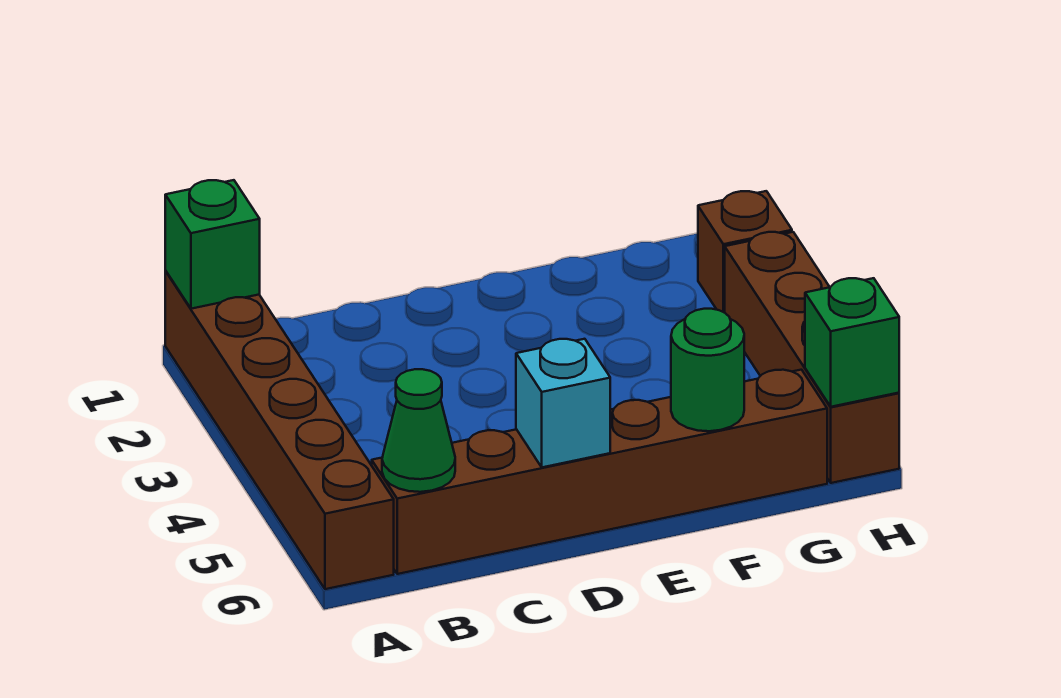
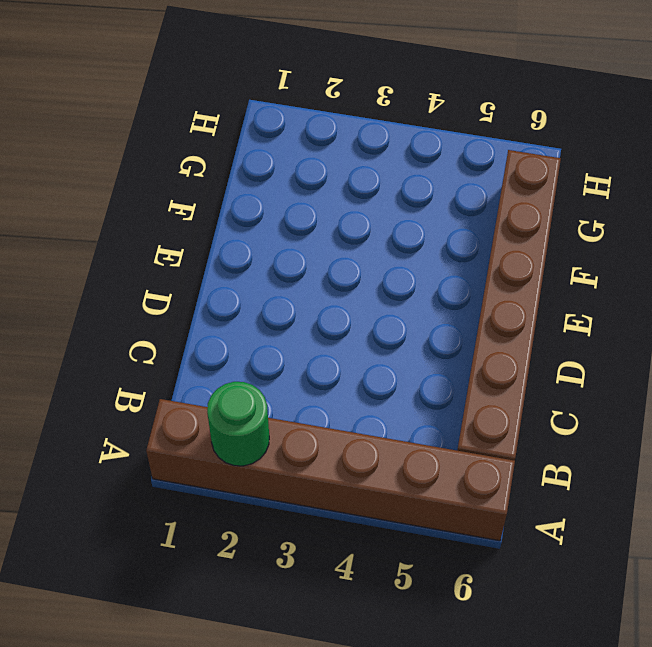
green 1x1 round brick [207,382,269,466] -> green 1x1 round brick moved to [671,309,744,431]
none -> brown 1x1 brick [698,191,792,313]
none -> brown 1x4 brick [725,232,899,483]

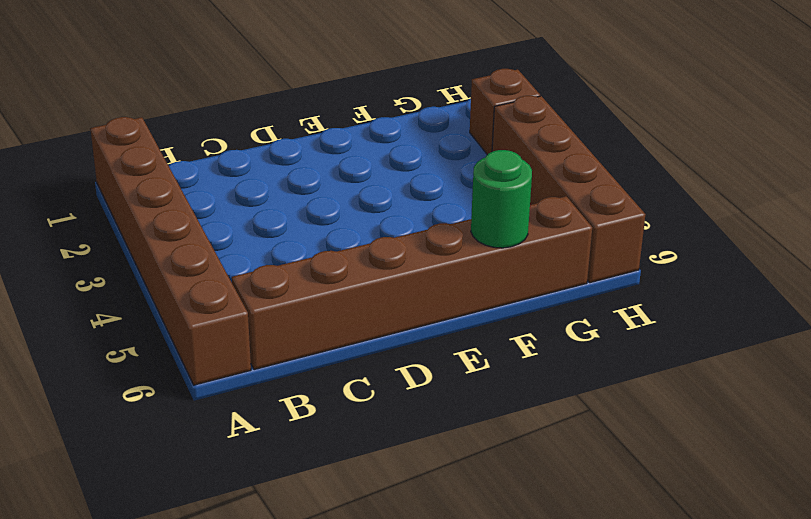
none -> green 1x1 brick [165,180,260,309]
none -> green 1x1 cone [382,369,455,492]

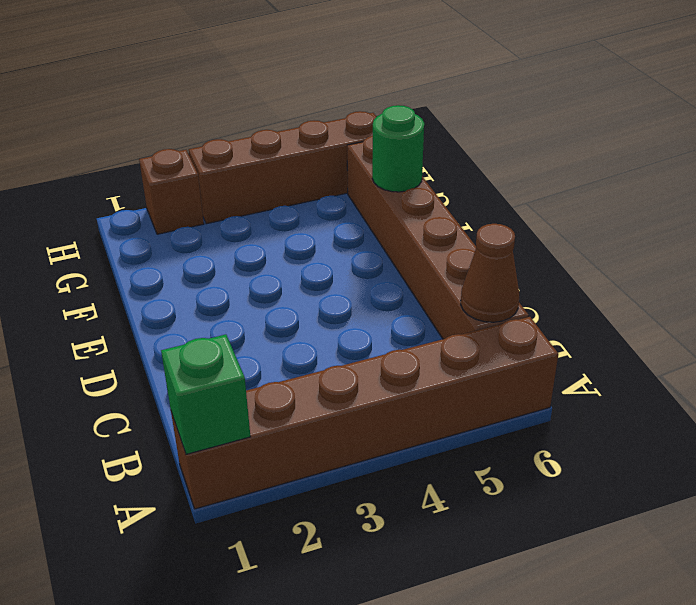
brown 1x1 cone [461,224,519,322] -> green 1x1 cone [382,369,455,492]
none -> cyan 1x1 brick [516,339,610,467]
none -> green 1x1 brick [805,278,899,407]

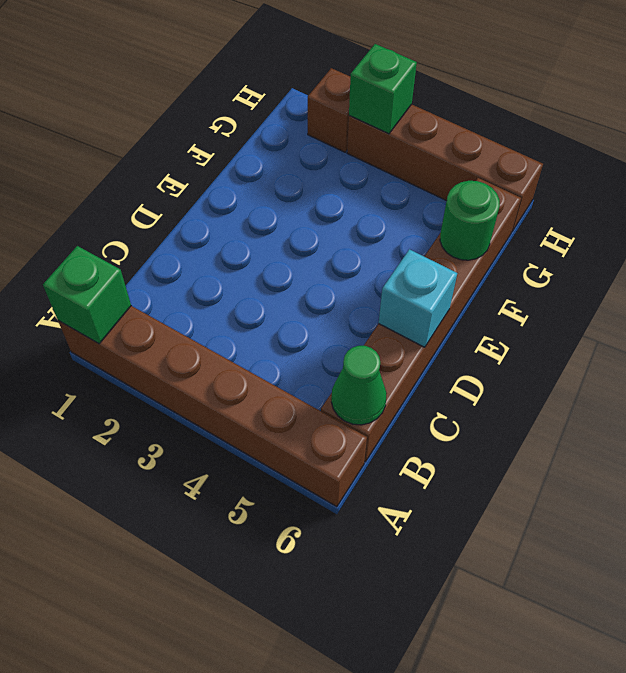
green 1x1 brick [349,44,417,134] -> green 1x1 brick moved to [805,278,899,407]

